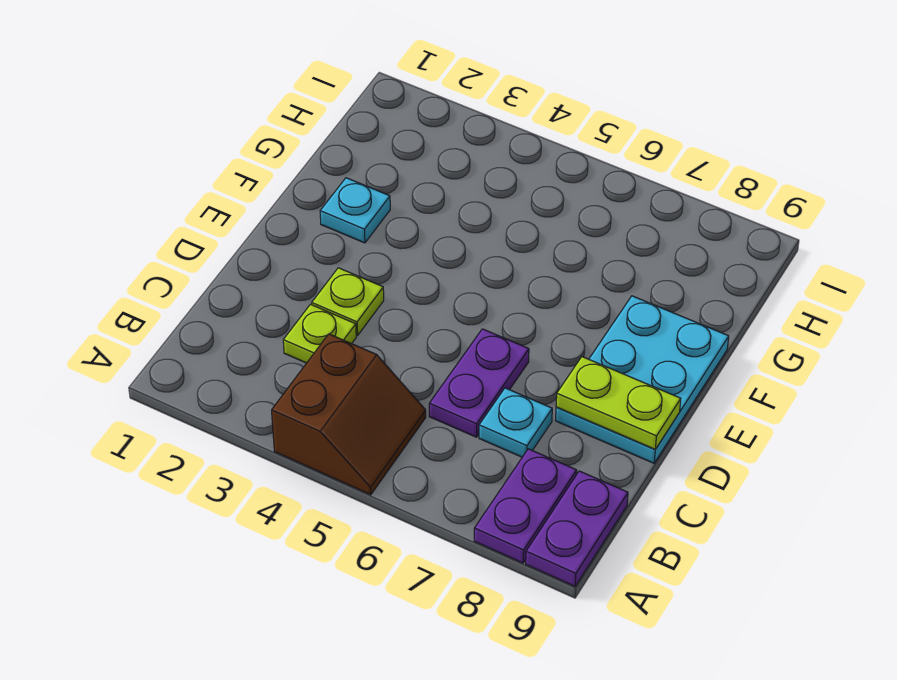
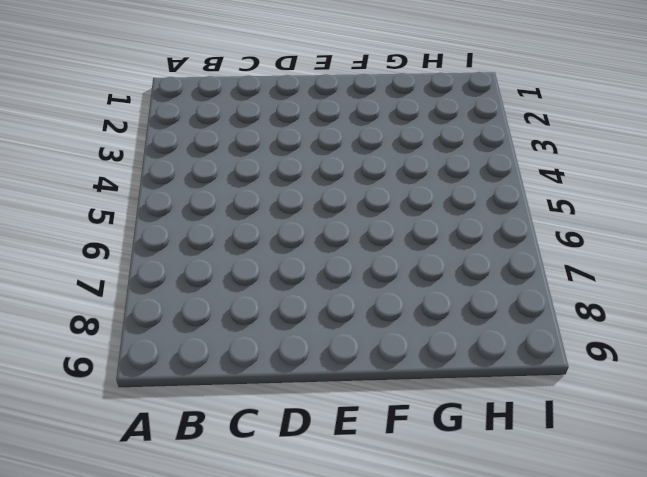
none -> brown 2x2 slope [272,334,426,495]
none -> purple 1x2 plate [474,449,577,563]

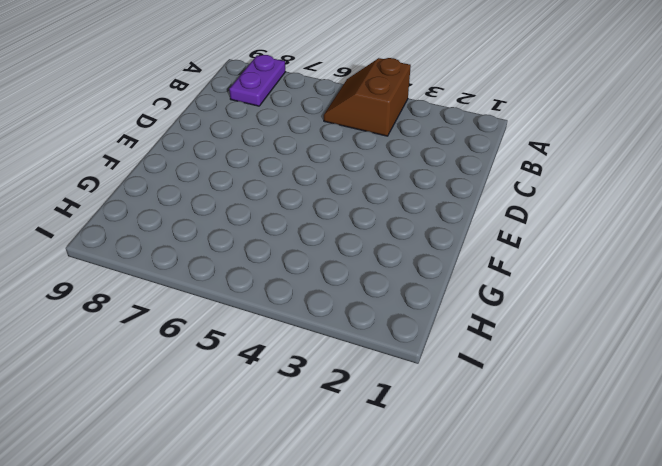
none -> purple 1x2 plate [526,471,628,586]
none -> lime 1x1 plate [283,304,356,363]

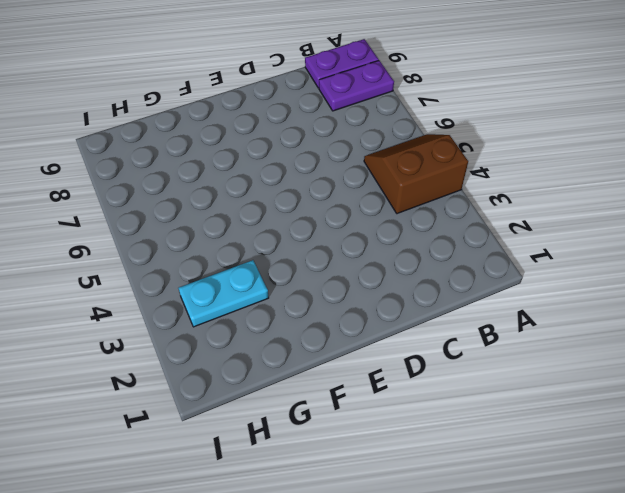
cyan 1x2 plate [178,260,269,327] -> none
none -> lime 1x1 plate [283,304,356,363]
none -> purple 1x2 plate [429,329,529,437]

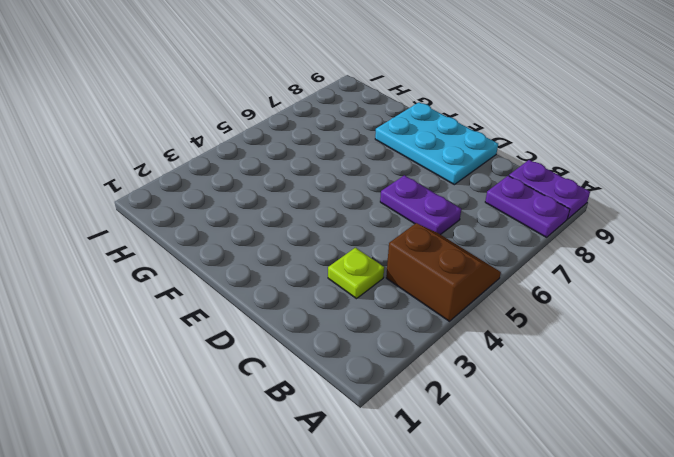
none -> cyan 1x1 plate [479,388,552,457]
none -> lime 1x1 plate [312,268,384,336]

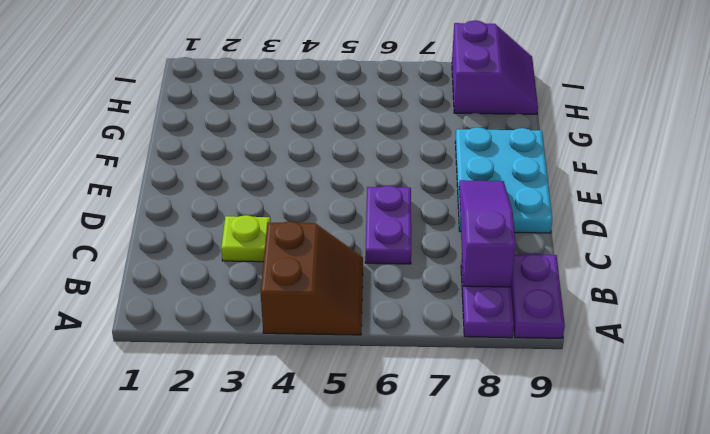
purple 1x3 slope [459,180,516,287] -> lime 1x2 plate [556,357,681,449]
purple 2x2 slope [452,20,538,114] -> none
none -> cyan 1x1 plate [479,388,552,457]
none -> lime 1x1 plate [312,268,384,336]

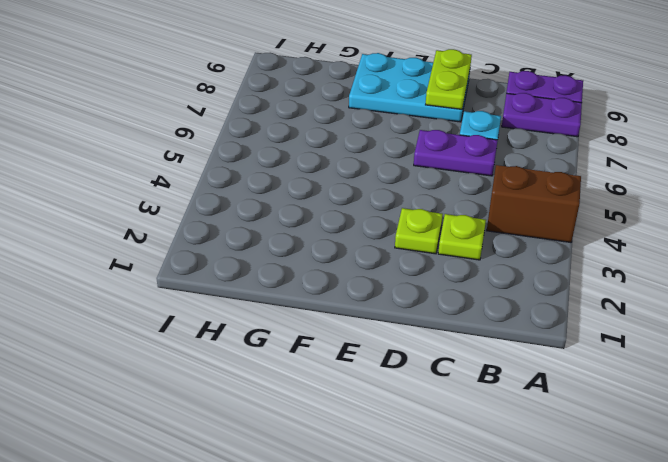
none -> cyan 1x1 plate [320,178,390,243]

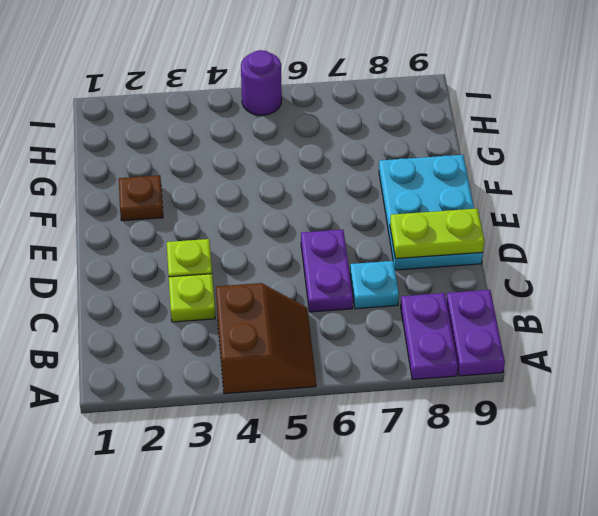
brown 1x1 plate [119,175,163,221] -> cyan 1x1 plate [320,178,390,243]
purple 1x1 round brick [241,50,282,115] -> none

